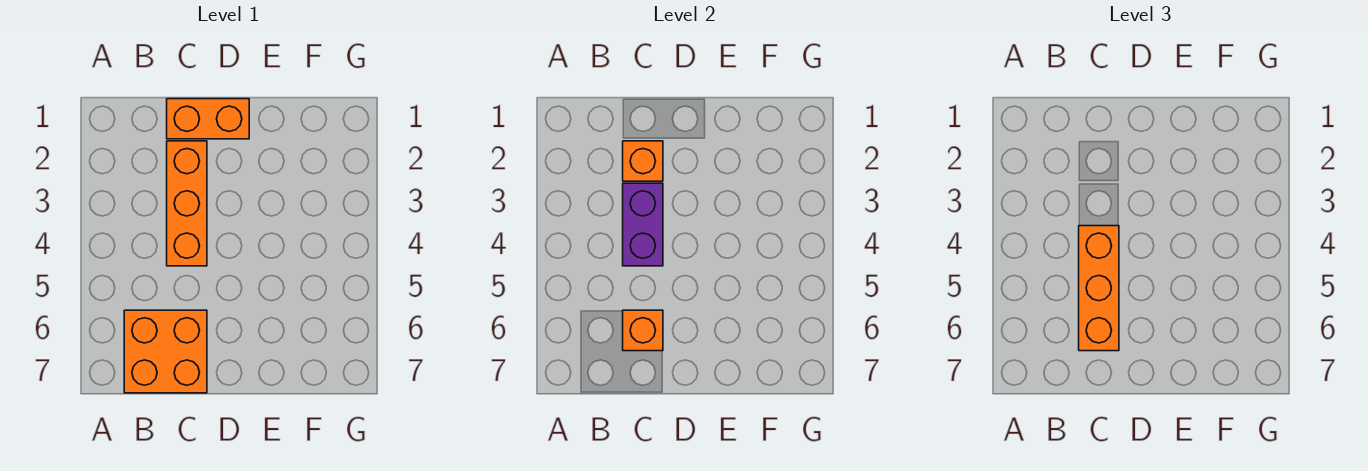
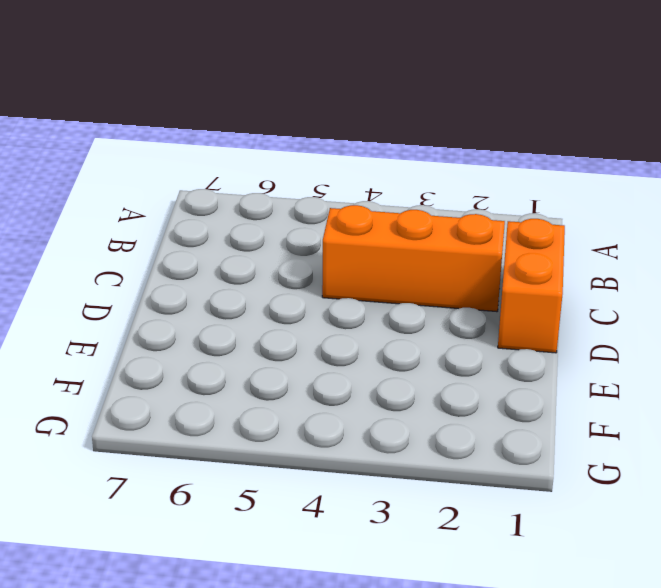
none -> orange 2x2 brick [124,310,207,393]
none -> orange 1x1 brick [623,141,663,181]

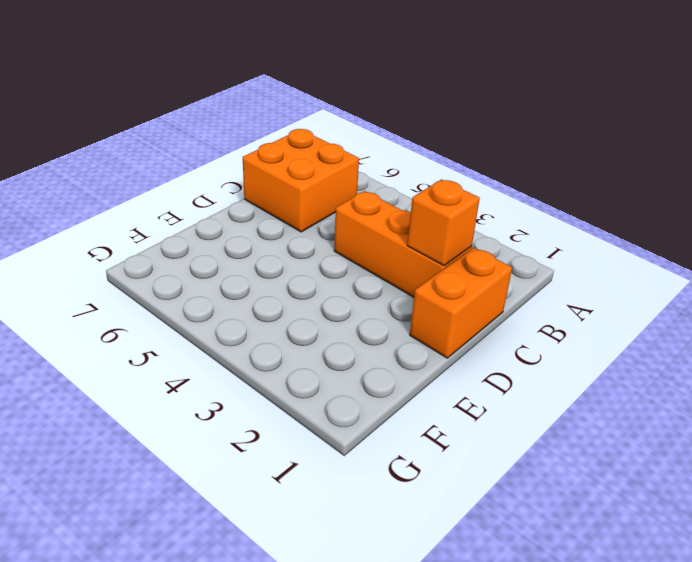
none -> purple 1x2 brick [623,183,663,266]
none -> orange 1x1 brick [623,310,663,351]

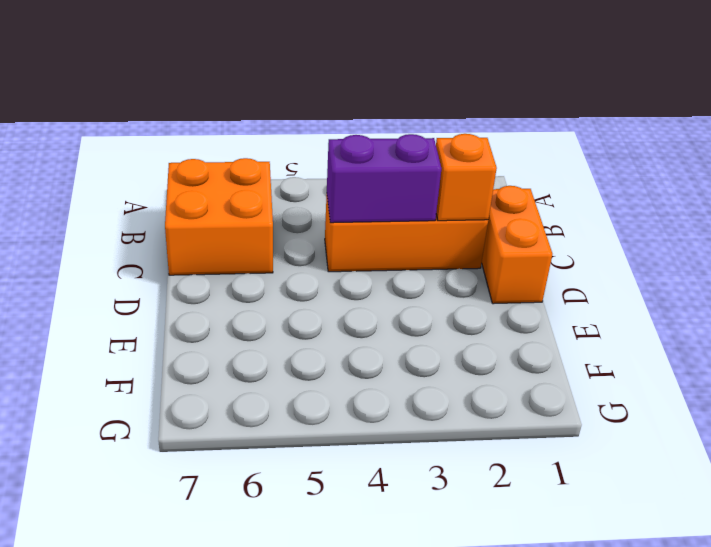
none -> orange 1x1 brick [623,310,663,351]
none -> orange 1x3 brick [1079,226,1119,351]

